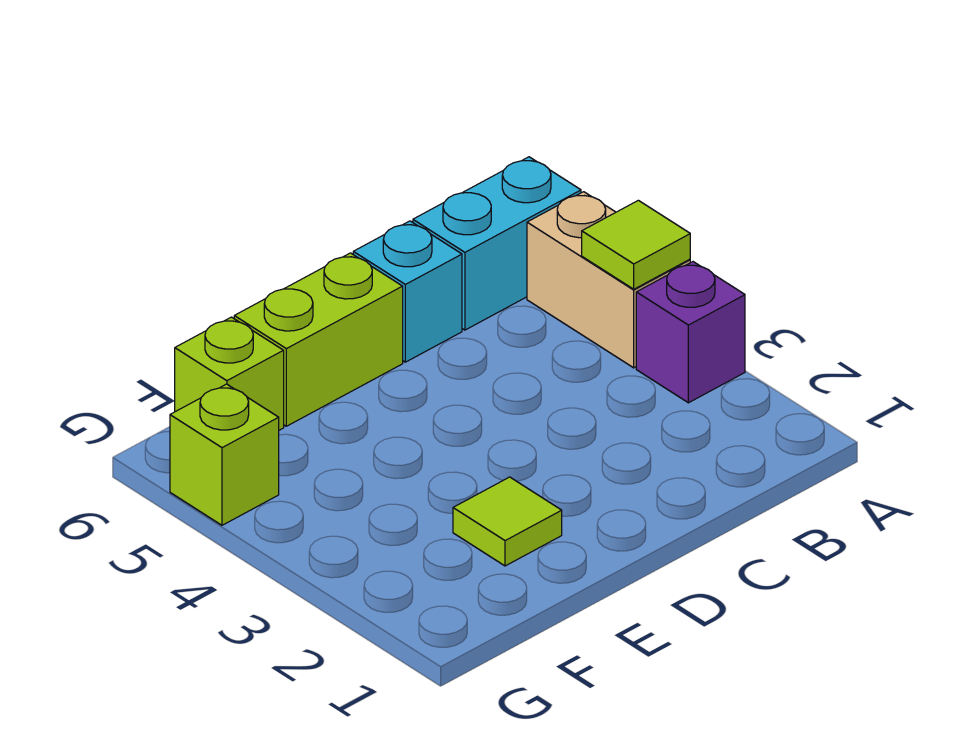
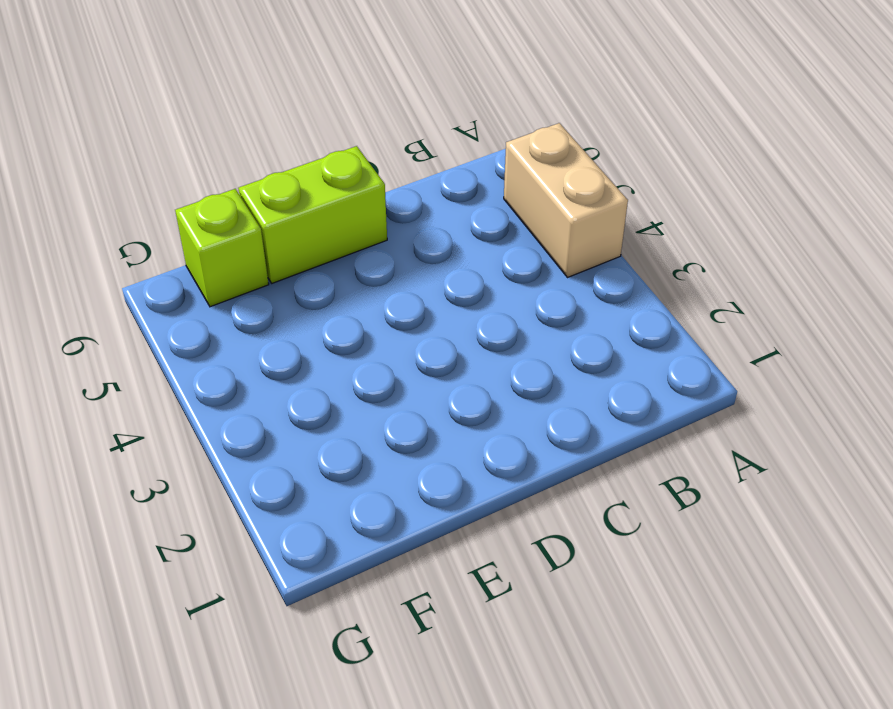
none -> purple 1x1 brick [636,262,745,403]
none -> cyan 1x2 brick [413,157,581,330]

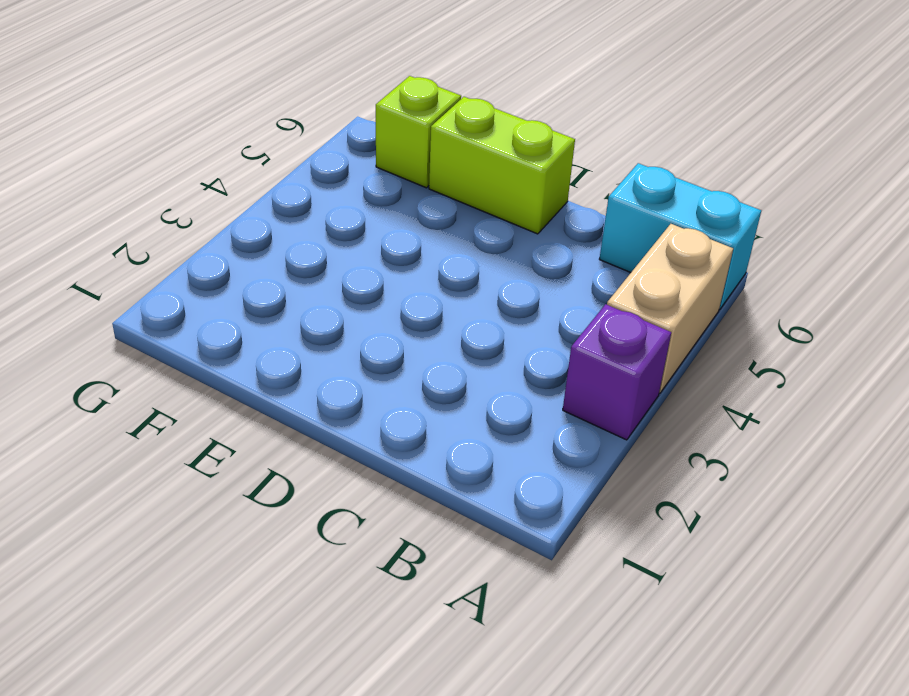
none -> cyan 1x1 brick [353,221,462,362]
none -> lime 1x1 tile [453,477,562,566]

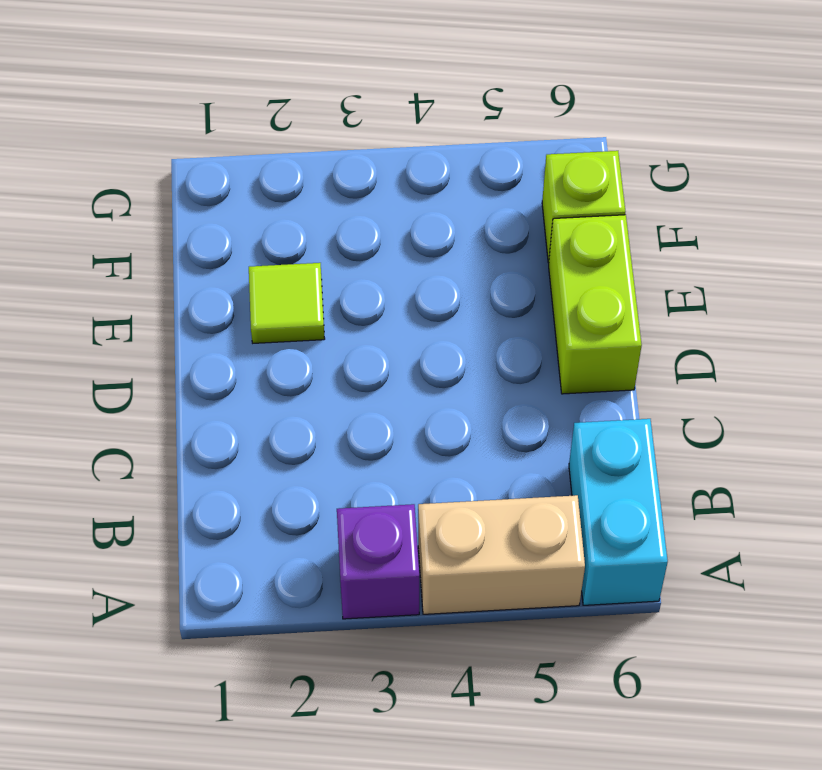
none -> cyan 1x1 brick [353,221,462,362]
none -> lime 1x1 brick [170,384,279,525]

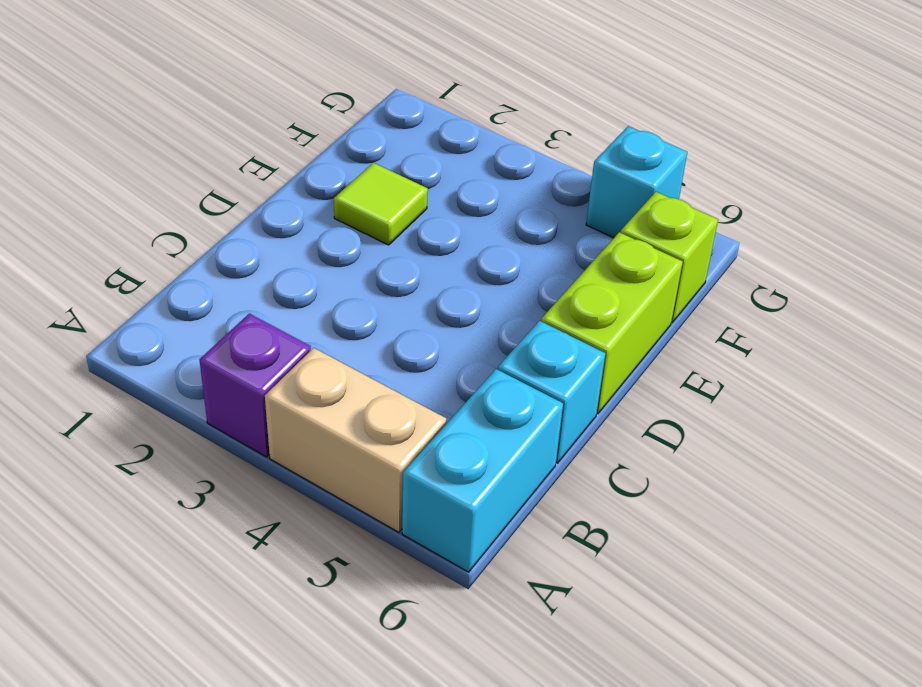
cyan 1x1 brick [586,126,687,238] -> lime 1x1 brick [170,384,279,525]
none -> lime 1x1 tile [582,200,690,289]

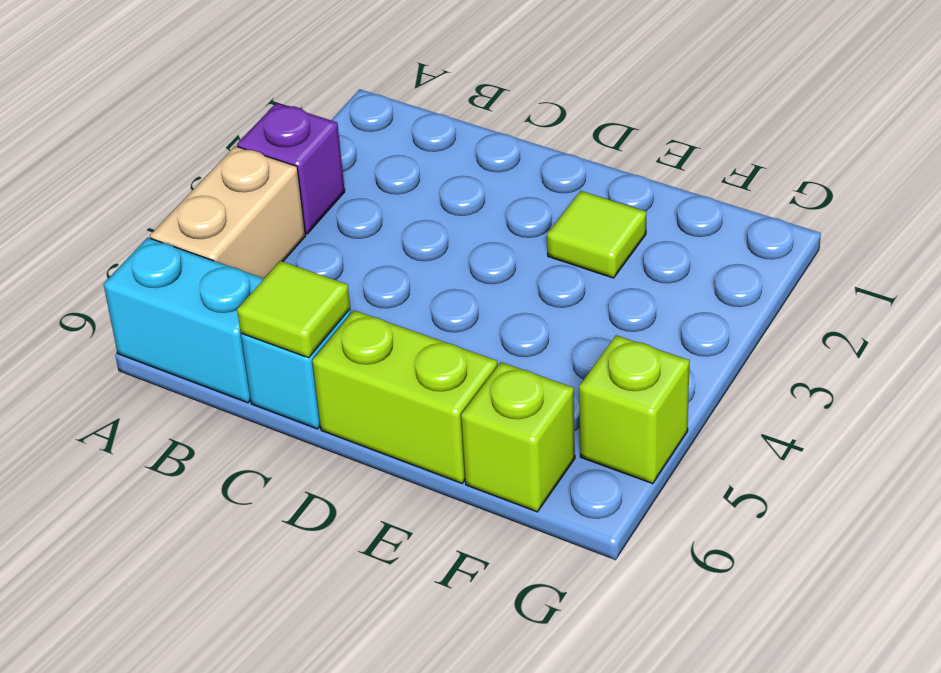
lime 1x1 tile [237,261,350,358] -> lime 1x1 tile moved to [582,200,690,289]

